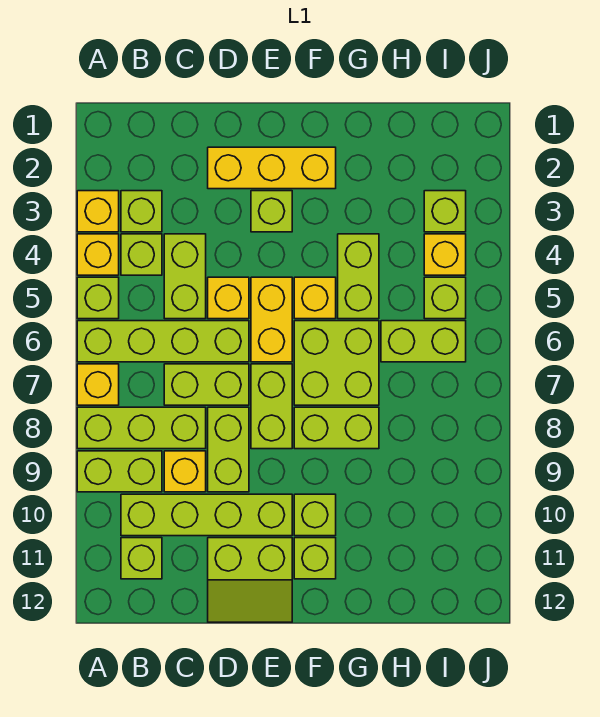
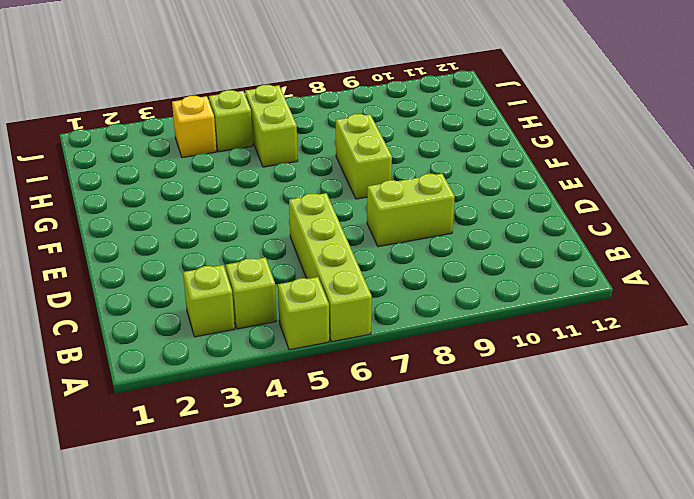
none -> yellow 1x1 brick [77,191,119,232]
none -> yellow 1x1 brick [77,234,119,275]
none -> yellow 1x1 brick [77,364,119,405]
none -> lime 1x3 brick [77,407,206,449]

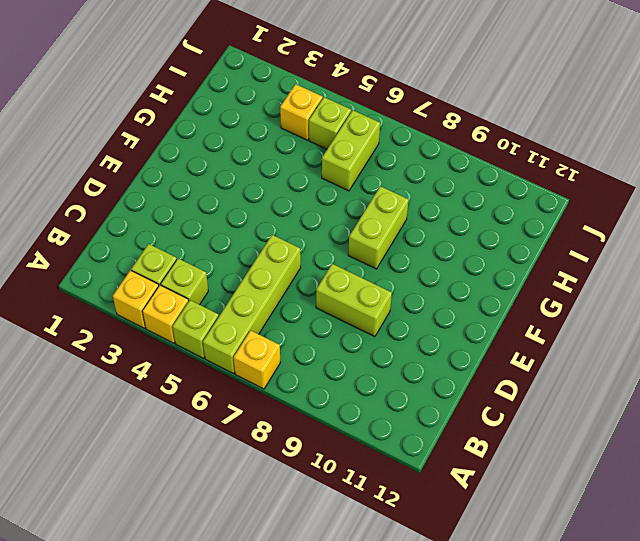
none -> lime 1x3 brick [77,407,206,449]
none -> lime 1x2 brick [77,451,162,492]
none -> lime 1x4 brick [121,494,292,536]
none -> lime 1x1 brick [121,538,162,579]

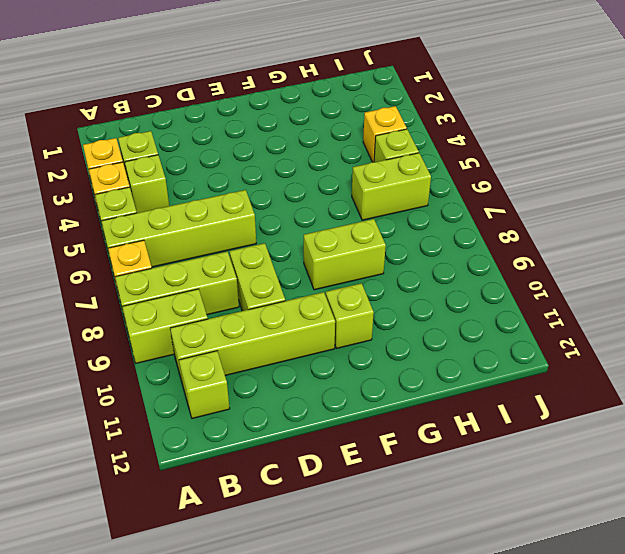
none -> lime 1x2 brick [164,234,206,319]
none -> lime 1x2 brick [164,364,249,405]
none -> yellow 1x1 brick [164,451,206,492]
none -> yellow 1x3 brick [208,147,336,189]

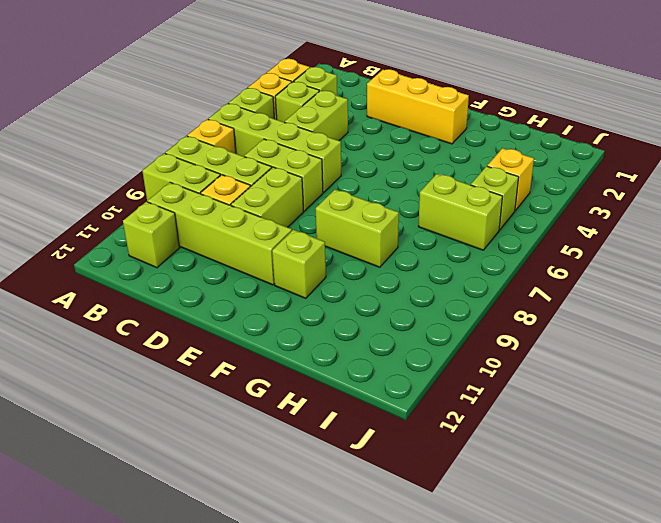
none -> yellow 1x1 brick [208,277,249,319]
none -> lime 2x2 slope [208,538,292,622]
none -> lime 1x1 brick [251,191,292,232]
none -> yellow 1x2 brick [251,277,292,362]

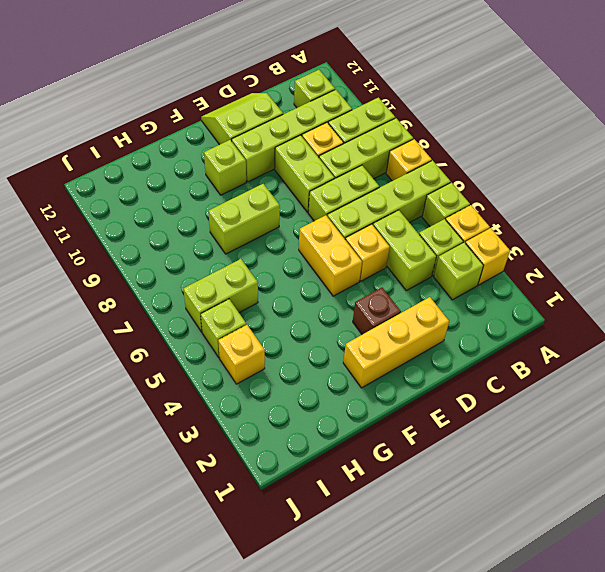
brown 1x1 brick [353,288,401,334] -> lime 1x1 brick [251,191,292,232]
none -> lime 1x2 brick [251,364,292,449]
none -> yellow 1x1 brick [294,277,336,319]
none -> lime 2x2 brick [294,321,379,405]
none -> lime 1x1 brick [294,538,336,579]

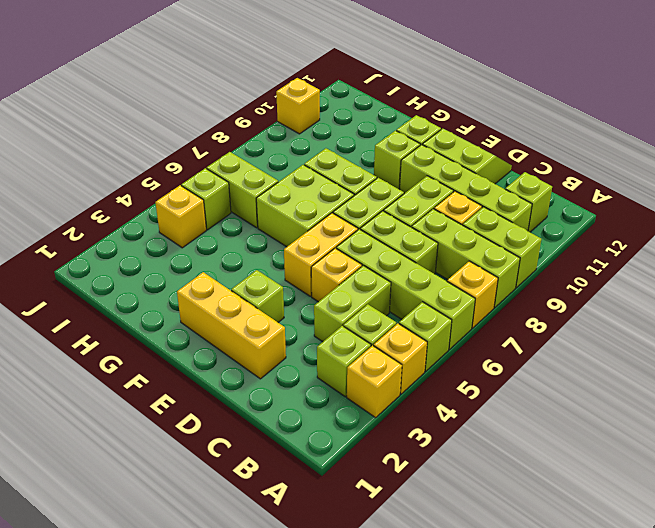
yellow 1x1 brick [276,78,320,134] -> yellow 1x1 brick moved to [294,277,336,319]
none -> lime 1x2 brick [338,234,379,319]
none -> lime 1x1 brick [424,191,466,232]

